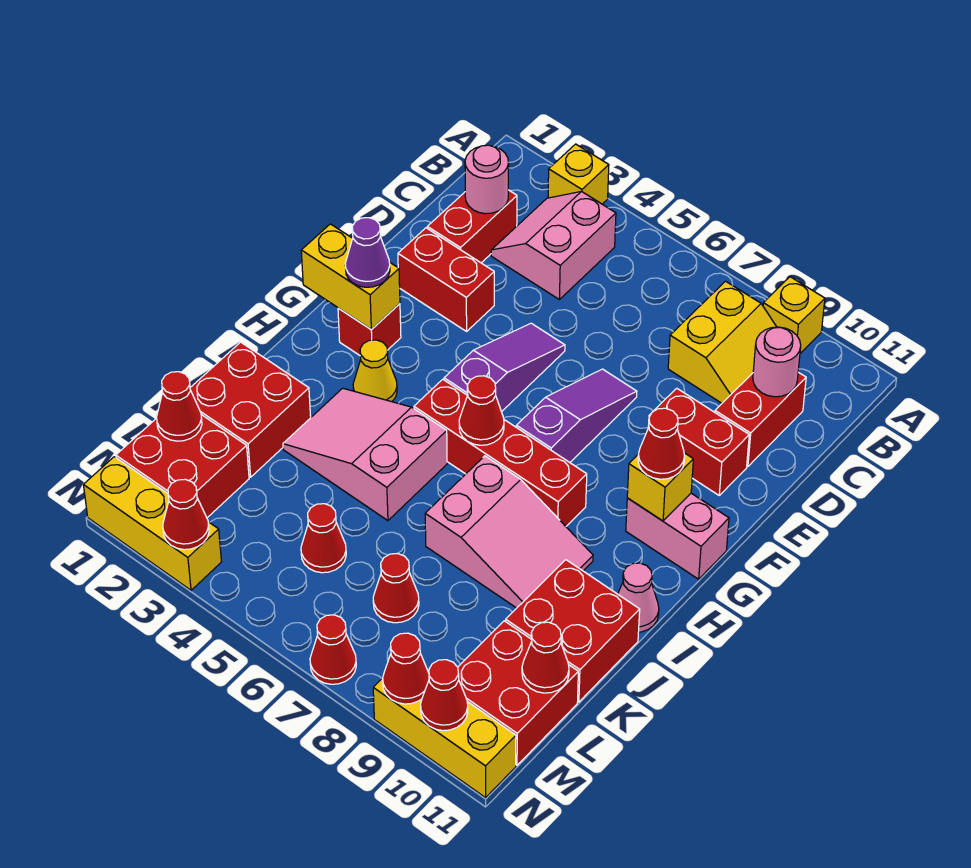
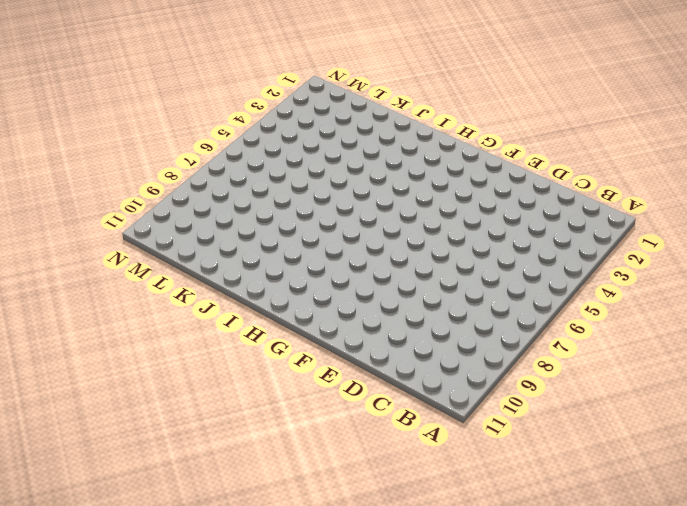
none -> yellow 1x1 brick [548,144,609,204]
none -> yellow 1x1 brick [763,277,825,353]
none -> pink 2x2 slope [491,191,616,299]
none -> yellow 2x2 slope [668,281,776,403]

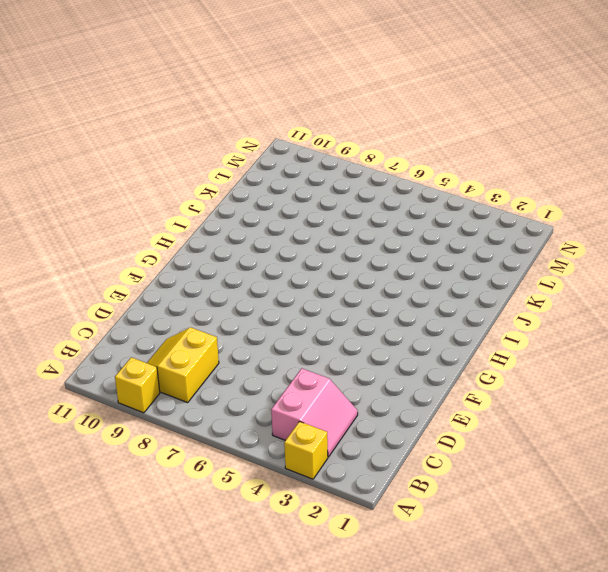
none -> red 1x2 brick [427,190,517,263]
none -> red 1x2 brick [715,372,806,467]
none -> red 1x2 brick [398,228,494,331]
none -> purple 1x3 slope [444,323,565,412]

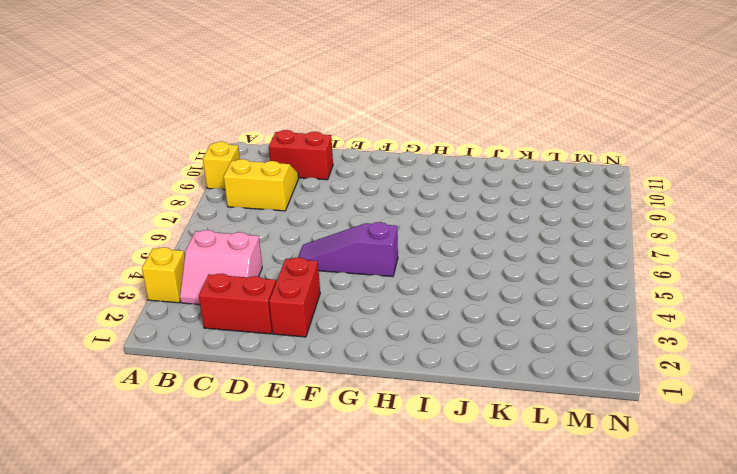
none -> purple 1x3 slope [516,369,637,462]
none -> red 1x2 brick [648,388,749,495]
none -> red 1x1 brick [338,304,401,355]
none -> pink 1x2 brick [626,493,729,579]

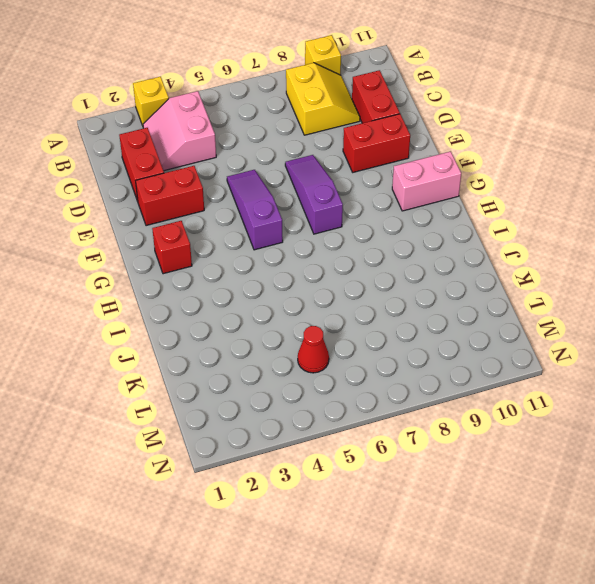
none -> yellow 1x1 cone [353,340,397,402]
none -> red 1x4 brick [414,379,587,526]
none -> pink 2x3 slope [283,388,447,521]
none -> pink 2x3 slope [425,456,593,608]

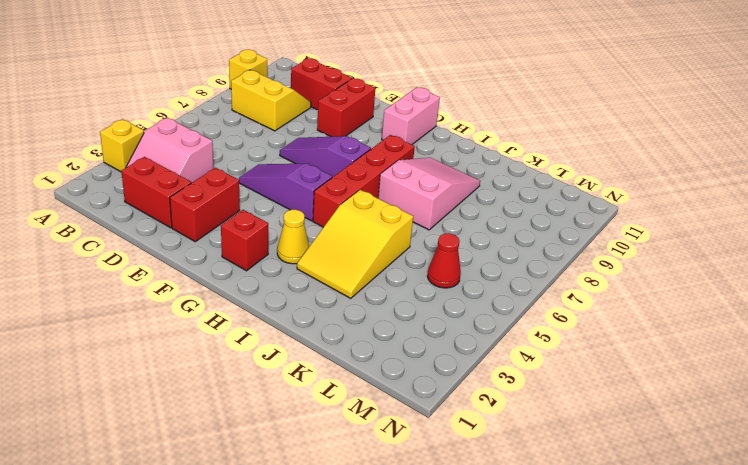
yellow 2x3 slope [297,190,413,298] -> pink 2x3 slope [283,388,447,521]
none -> pink 1x1 cone [618,563,659,632]
none -> red 2x2 brick [190,342,311,477]
none -> red 2x2 brick [506,560,640,702]
none -> red 2x2 brick [116,415,249,518]

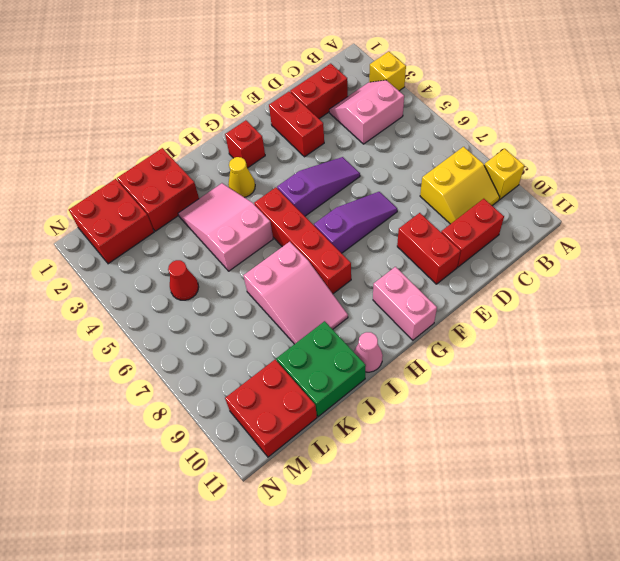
green 2x2 brick [277,321,366,417] -> red 2x2 brick [506,560,640,702]
none -> red 1x1 cone [373,553,419,623]
none -> yellow 1x3 brick [84,457,221,590]
none -> red 1x1 cone [310,615,356,684]
none -> yellow 1x3 brick [373,678,516,798]

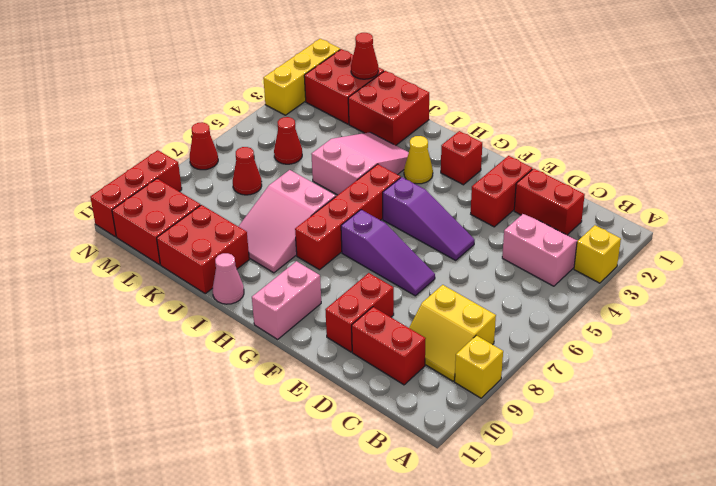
red 1x3 brick [90,150,182,237] -> yellow 1x3 brick [373,678,516,798]
none -> pink 1x1 round brick [465,145,509,214]
none -> pink 1x1 round brick [753,327,801,397]
none -> yellow 1x2 brick [301,224,400,330]
none -> yellow 1x1 brick [627,453,693,521]

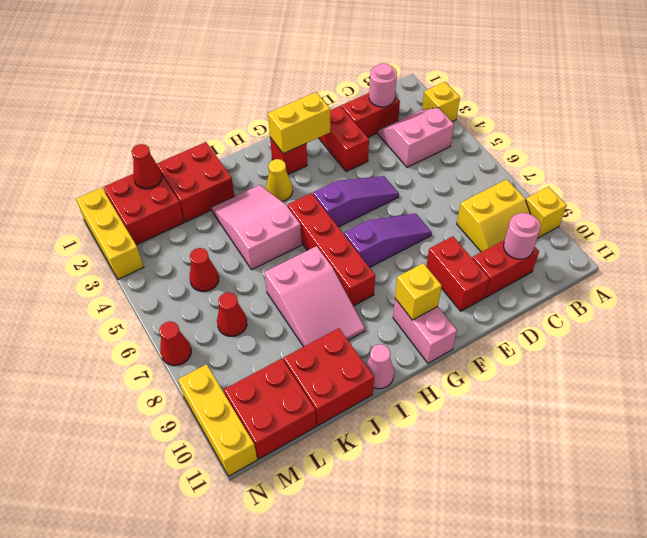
yellow 1x2 brick [268,92,331,154] -> yellow 1x2 brick turned to [301,224,400,330]
none -> red 1x1 cone [459,376,504,445]
none -> red 1x1 cone [522,622,569,693]
none -> red 1x1 cone [163,479,209,550]
none -> red 1x1 cone [383,633,429,704]

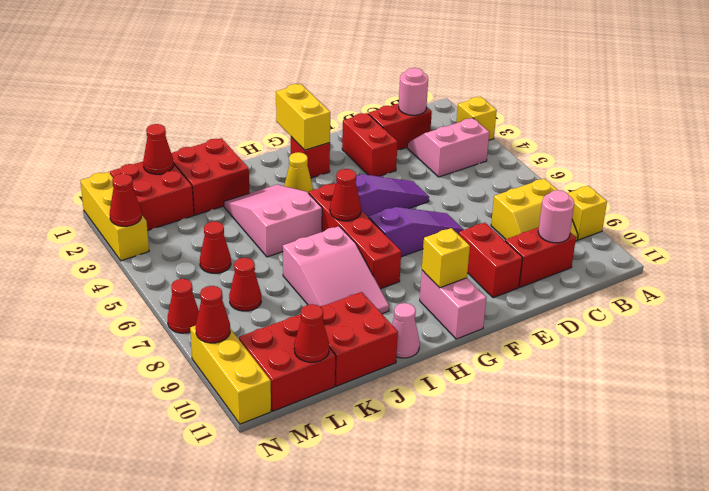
none -> red 1x1 cone [421,660,468,731]
none -> purple 1x1 cone [345,218,390,287]
none -> red 1x1 cone [638,408,685,479]

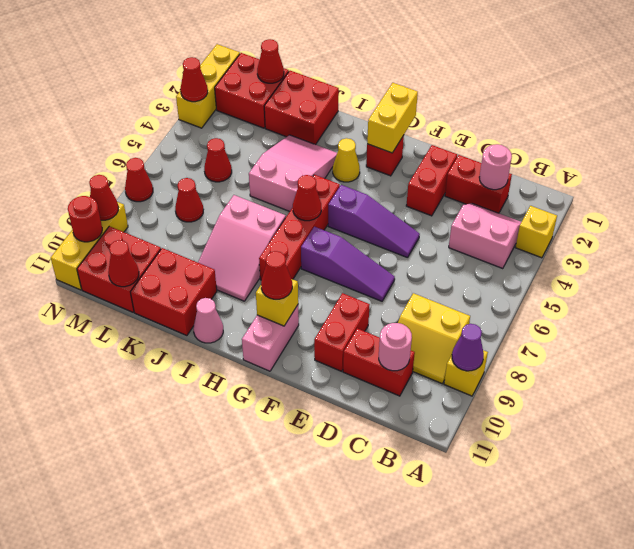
purple 1x1 cone [452,324,484,371] -> purple 1x1 cone moved to [345,218,390,287]
red 1x1 round brick [68,196,102,242] -> red 1x1 cone [421,660,468,731]

